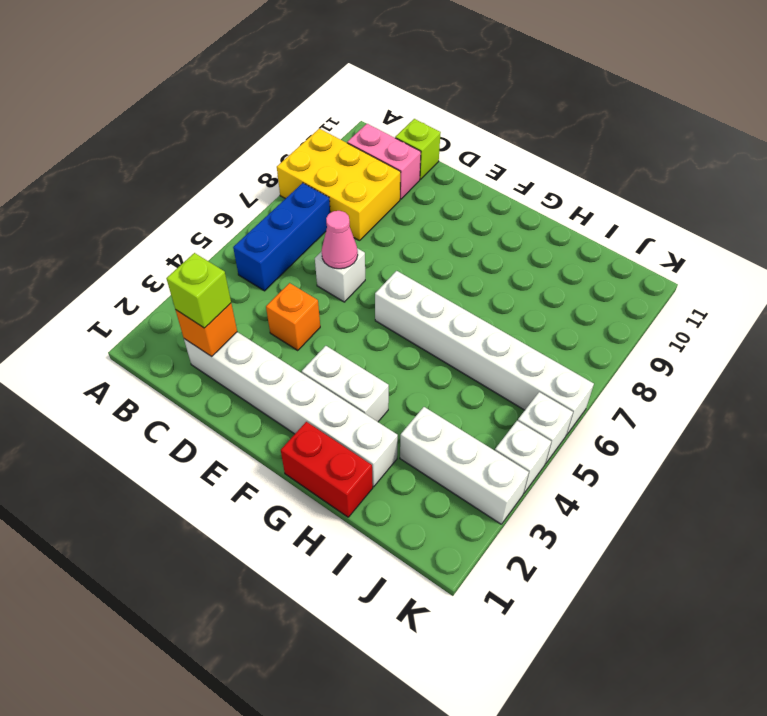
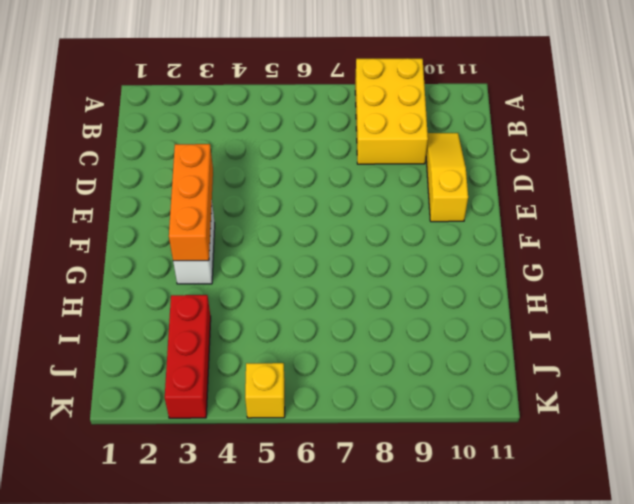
yellow 1x3 slope [426,133,468,222] -> pink 1x2 brick [347,124,421,199]
orange 1x3 brick [169,144,213,261] -> none
red 1x3 brick [165,295,211,418] -> white 1x3 brick [400,407,529,524]
yellow 1x1 brick [245,363,285,418] -> white 1x1 brick [518,392,573,464]
none -> blue 1x3 brick [233,183,330,291]
none -> white 1x6 brick [184,332,398,487]
none -> lime 1x1 brick [395,119,441,180]

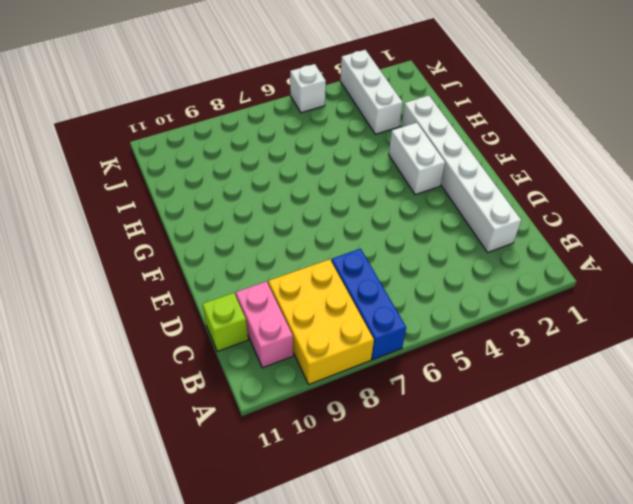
blue 1x3 brick [331,249,406,360] -> blue 1x3 brick turned to [233,183,330,291]
none -> orange 1x1 brick [266,283,320,351]
none -> white 1x1 brick [315,248,365,302]
none -> white 1x6 brick [375,271,594,435]

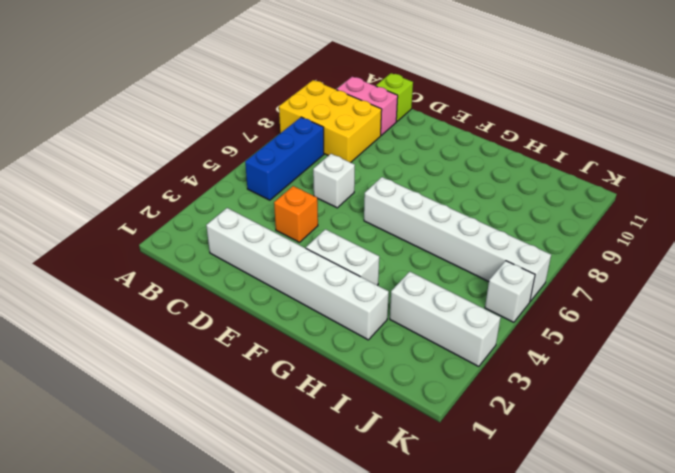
none -> red 1x2 brick [281,422,373,517]
none -> white 1x1 brick [495,421,551,493]
none -> orange 1x1 brick [176,303,237,356]

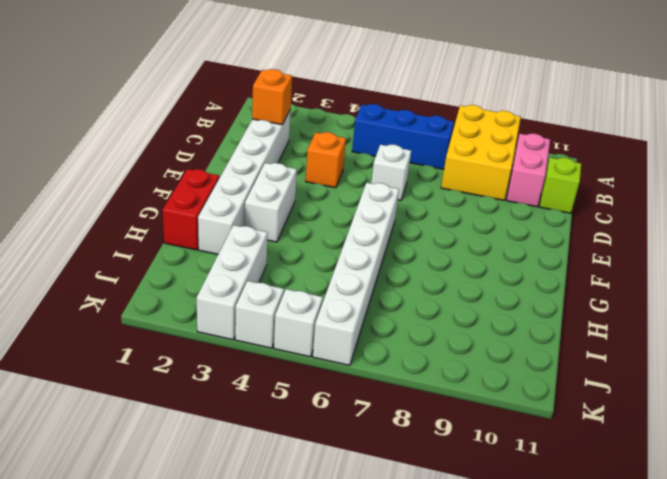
none -> pink 1x1 cone [322,211,358,269]
none -> lime 1x1 brick [166,253,231,328]

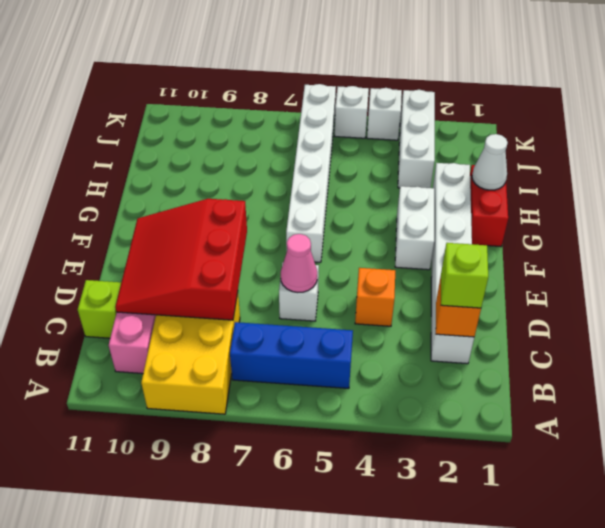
red 3x3 slope [115,199,247,320] -> none
white 1x1 cone [472,134,508,190] -> none

